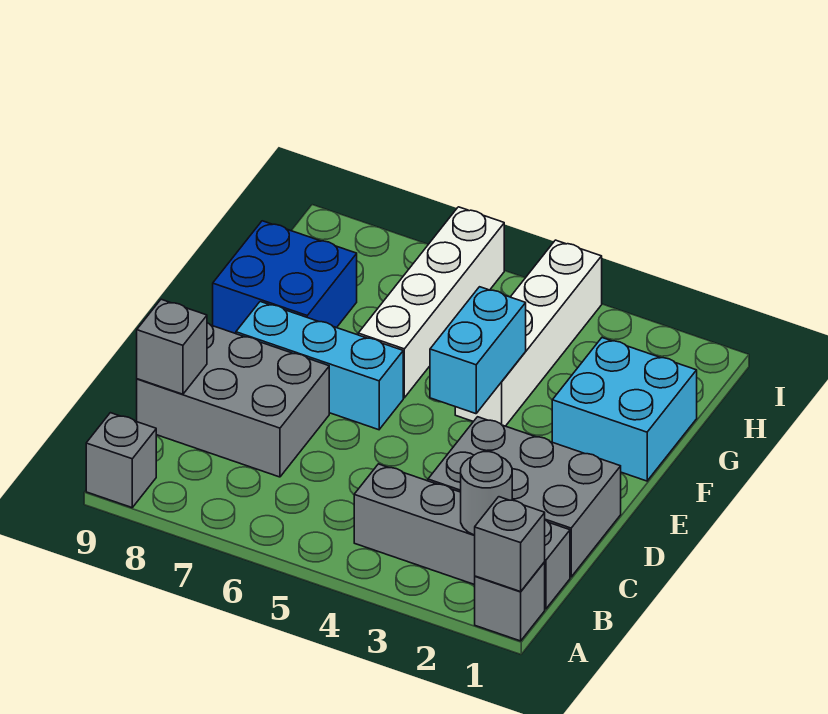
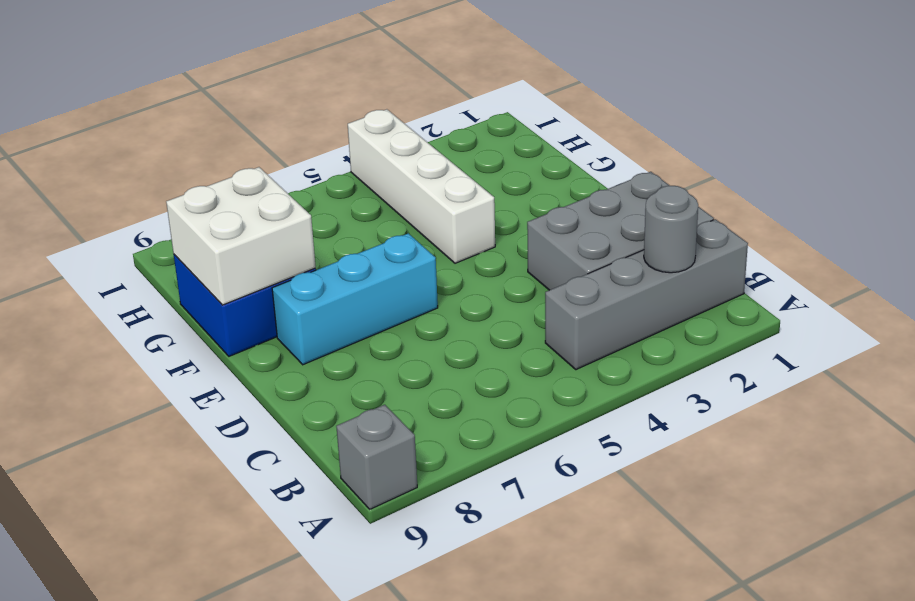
white 2x2 brick [166,167,316,305] -> none
none -> grey 1x1 brick [475,562,545,641]
none -> grey 2x3 brick [137,323,329,477]
none -> cyan 2x2 brick [552,338,697,481]

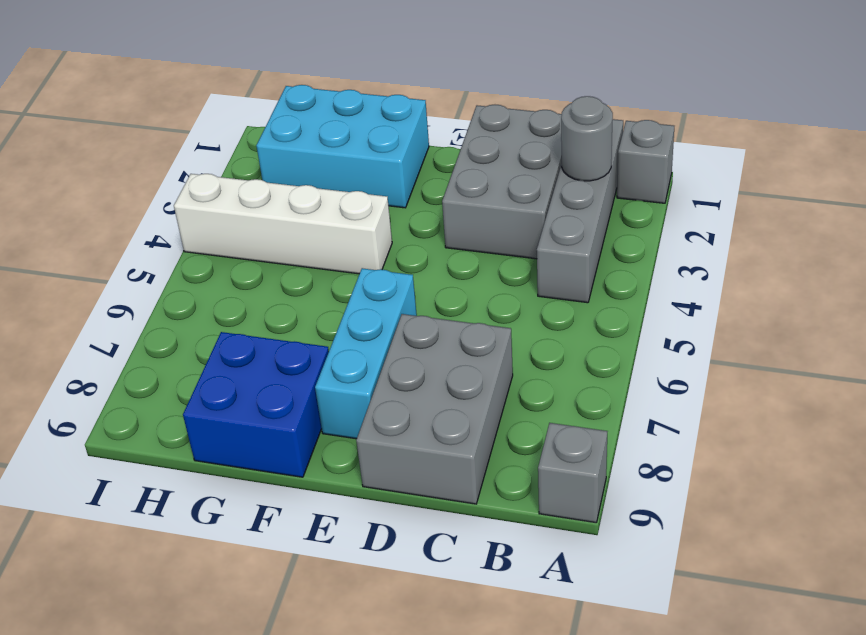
cyan 2x3 brick [256,85,429,208] -> cyan 2x2 brick [552,338,697,481]
none -> white 1x4 brick [358,207,504,398]
none -> grey 1x1 brick [475,497,545,592]
none -> grey 1x1 brick [137,299,207,394]

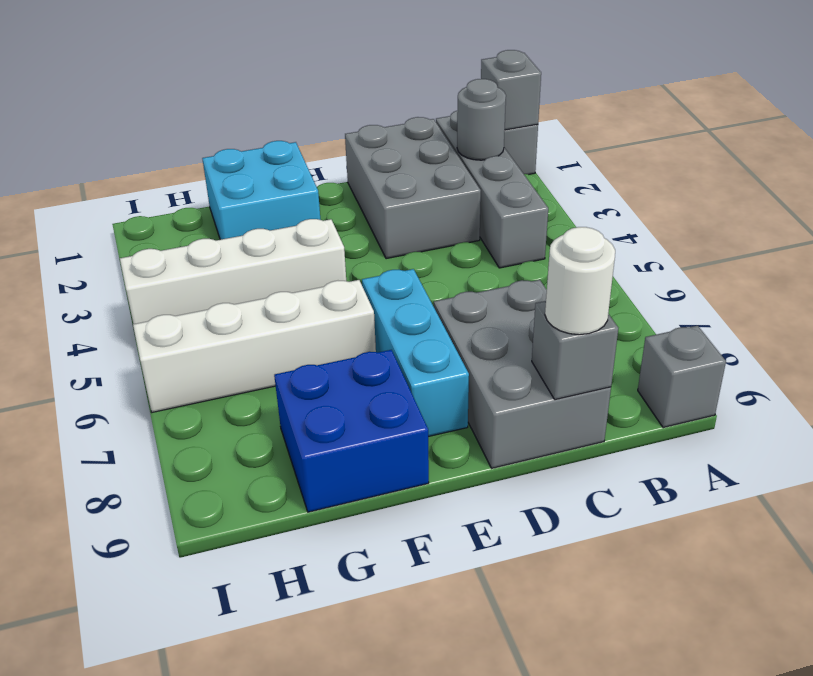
white 1x1 round brick [545,227,615,335] -> none
none -> cyan 1x2 brick [430,287,526,414]

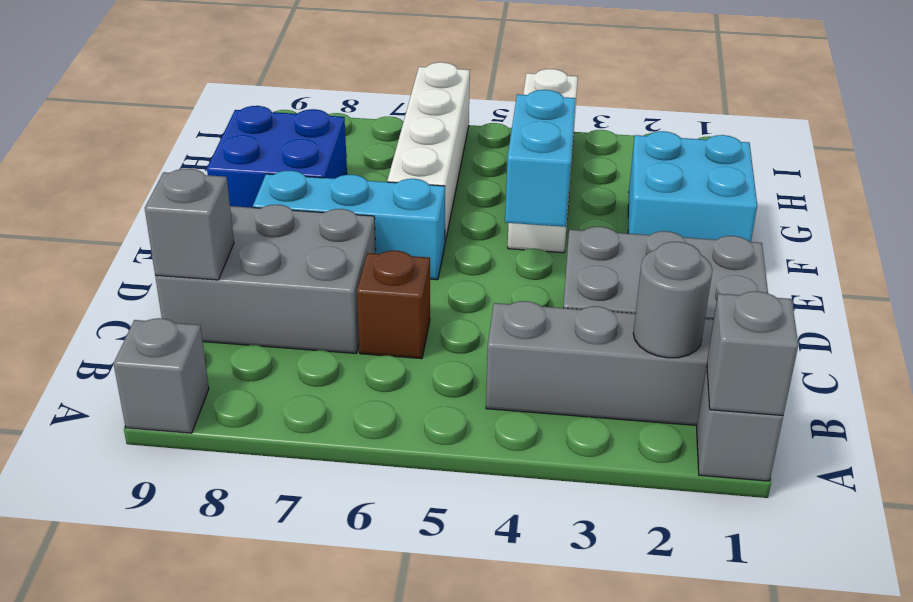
brown 1x1 brick [357,251,430,359] -> none

